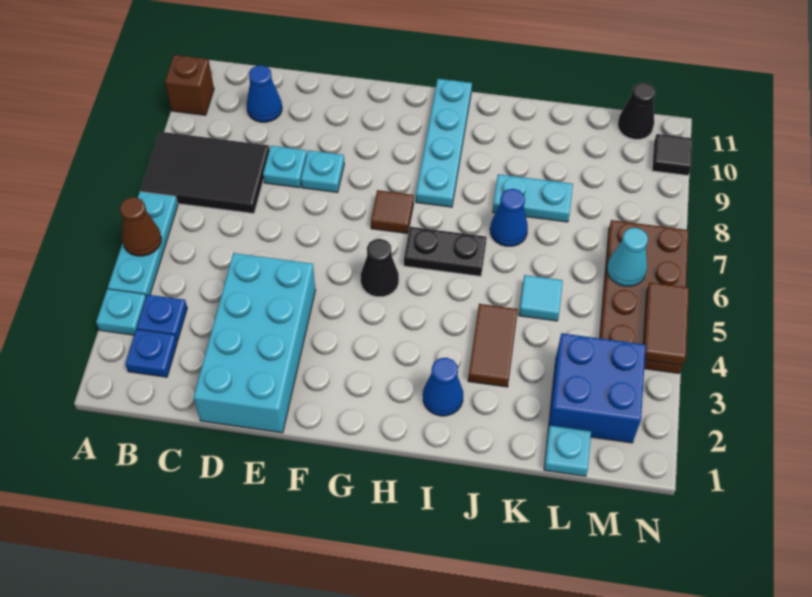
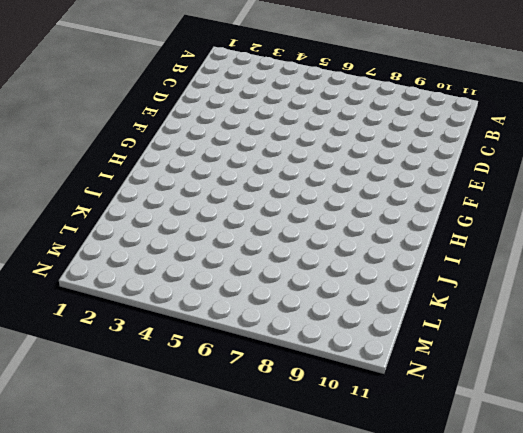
none -> cyan 1x1 plate [96,289,146,335]
none -> cyan 1x3 plate [108,192,178,296]
none -> black 2x3 tile [140,132,270,213]

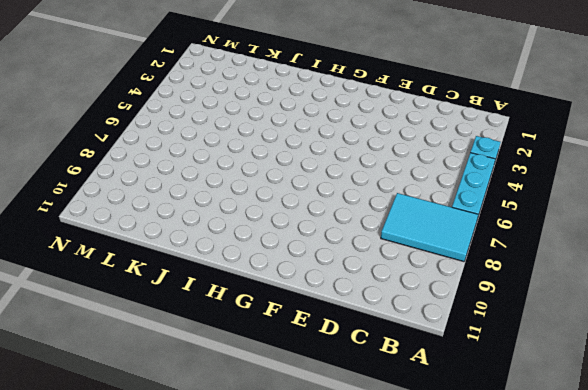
cyan 2x3 tile [381,193,478,262] -> black 2x3 tile [140,132,270,213]
none -> brown 1x1 brick [165,55,214,115]
none -> blue 1x1 plate [125,330,177,377]
none -> blue 1x1 plate [137,295,187,341]

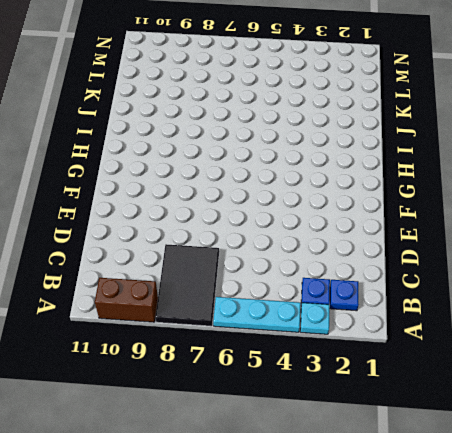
brown 1x2 brick [95,278,158,322] -> brown 1x1 brick [165,55,214,115]
none -> blue 1x1 cone [247,65,282,122]
none -> cyan 2x4 brick [194,253,315,433]
none -> cyan 1x1 plate [263,146,307,188]

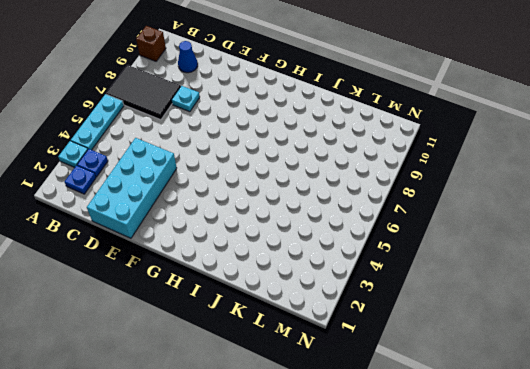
none -> cyan 1x1 plate [301,150,344,193]
none -> black 1x1 cone [361,239,399,297]
none -> brown 1x1 tile [371,190,414,234]

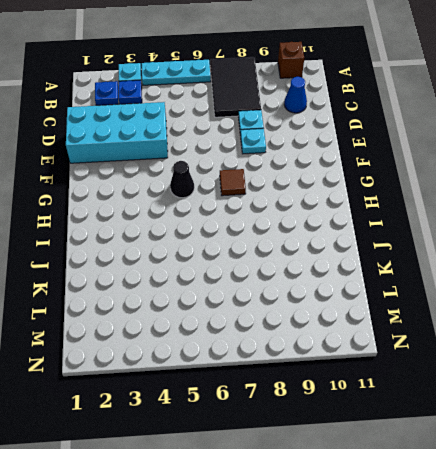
none -> black 1x2 plate [404,227,487,276]
none -> cyan 1x4 plate [416,79,472,207]
none -> blue 1x1 cone [423,358,463,416]

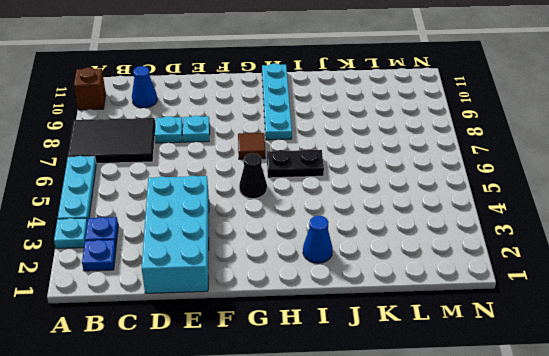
none -> brown 1x2 tile [468,304,518,387]
none -> blue 1x1 cone [490,189,528,246]
none -> cyan 1x2 plate [493,174,573,222]

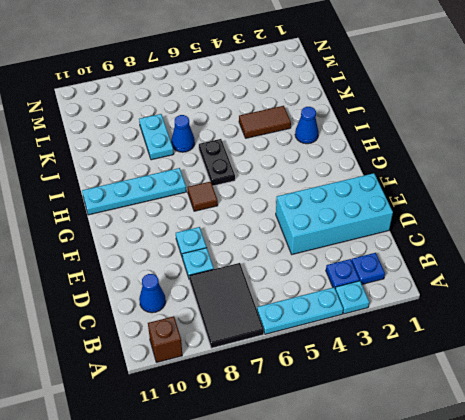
none -> black 1x1 cone [361,239,399,297]
none -> cyan 1x1 tile [519,275,563,321]
none -> cyan 1x1 plate [544,426,591,476]

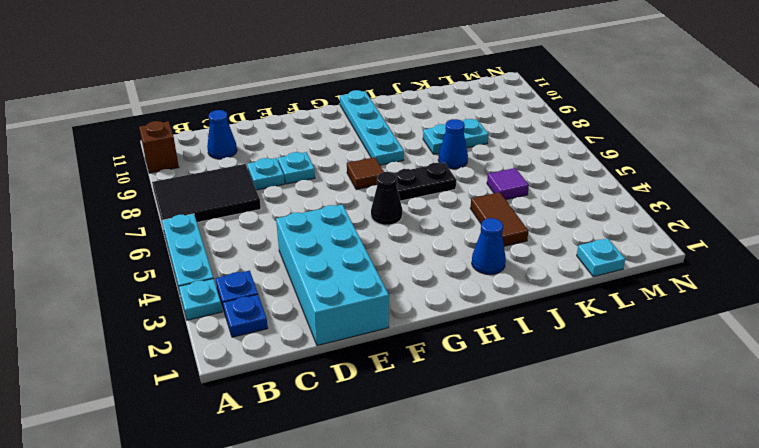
purple 1x1 tile [487,168,529,200] -> cyan 1x1 tile [519,275,563,321]
none -> blue 2x2 brick [548,333,646,443]
none -> brown 2x4 plate [600,220,689,373]
none -> black 1x1 cone [618,82,655,139]

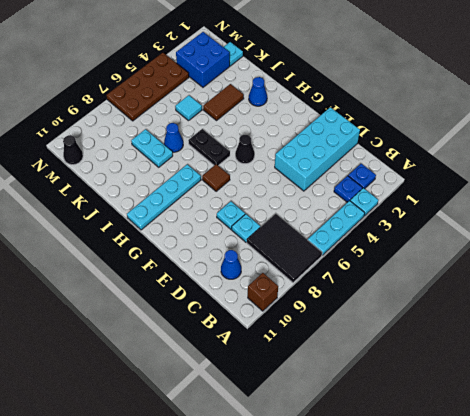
none -> black 1x1 tile [652,134,692,175]
none -> brown 1x1 cone [120,197,161,256]
none -> cyan 1x1 cone [607,228,648,286]

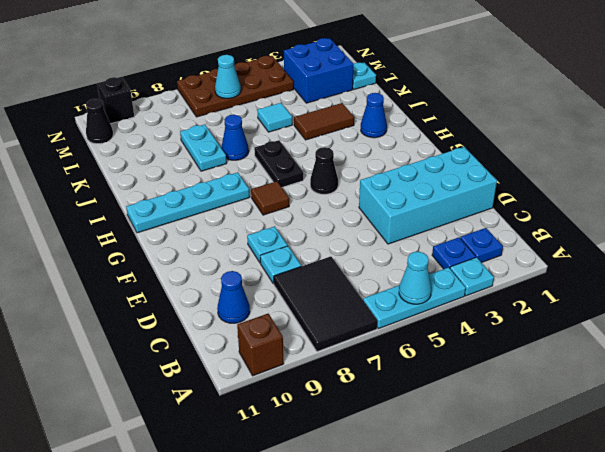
cyan 1x1 cone [399,252,431,304] -> brown 1x1 cone [120,197,161,256]
black 1x1 brick [97,77,134,124] -> black 1x1 tile [652,134,692,175]
none -> brown 1x2 tile [643,282,689,366]

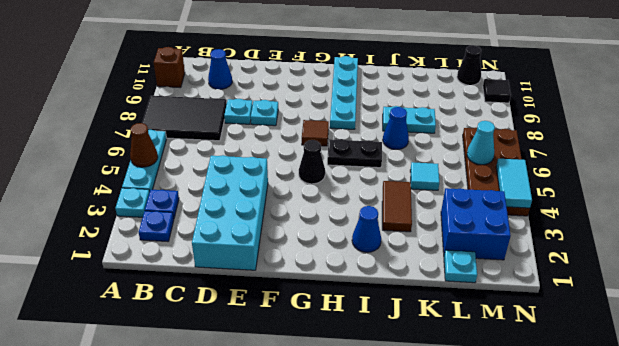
cyan 1x2 tile [496,159,532,208] -> brown 1x2 tile [643,282,689,366]

